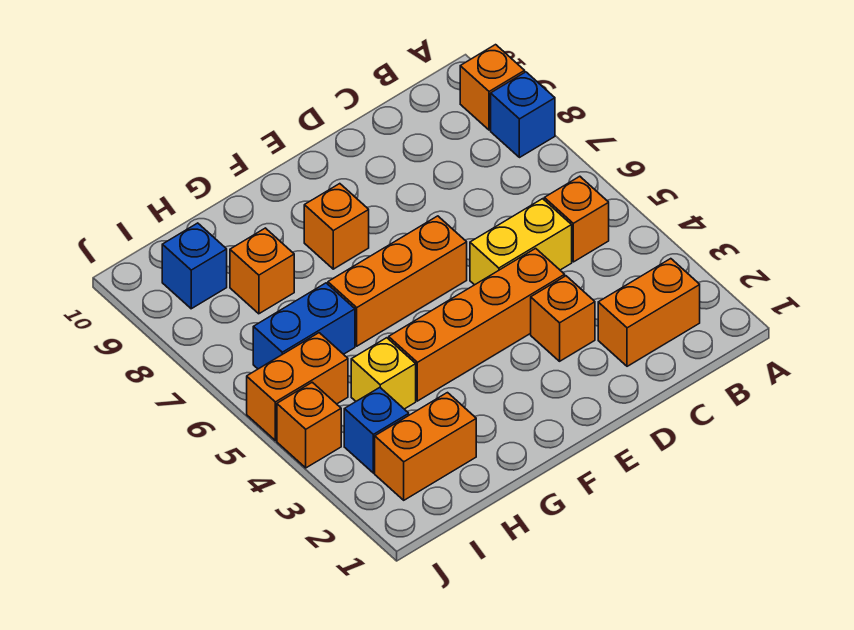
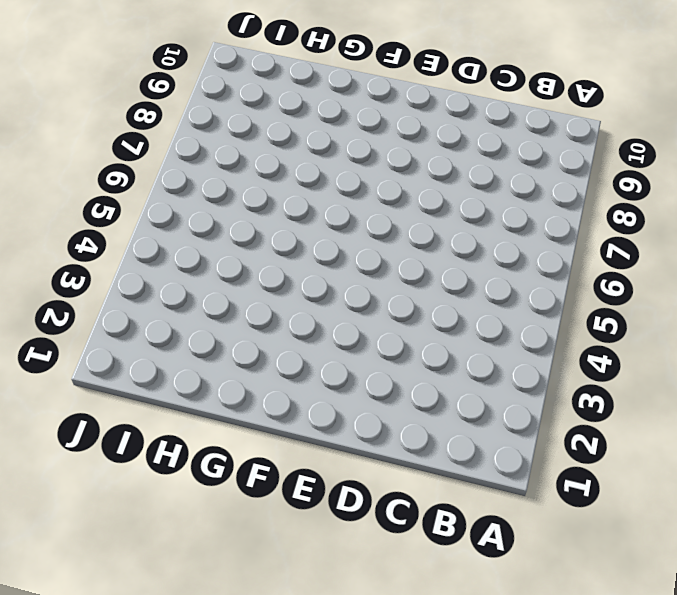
none -> blue 1x1 brick [491,72,555,158]
none -> orange 1x1 brick [460,45,525,130]
none -> orange 1x2 brick [598,259,700,366]

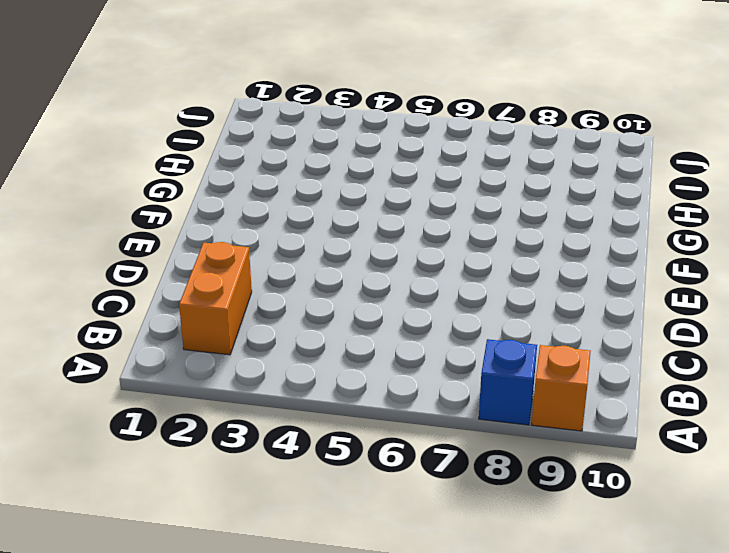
none -> orange 1x1 brick [544,176,609,262]
none -> yellow 1x2 brick [470,199,572,285]
none -> orange 1x1 brick [531,276,595,361]

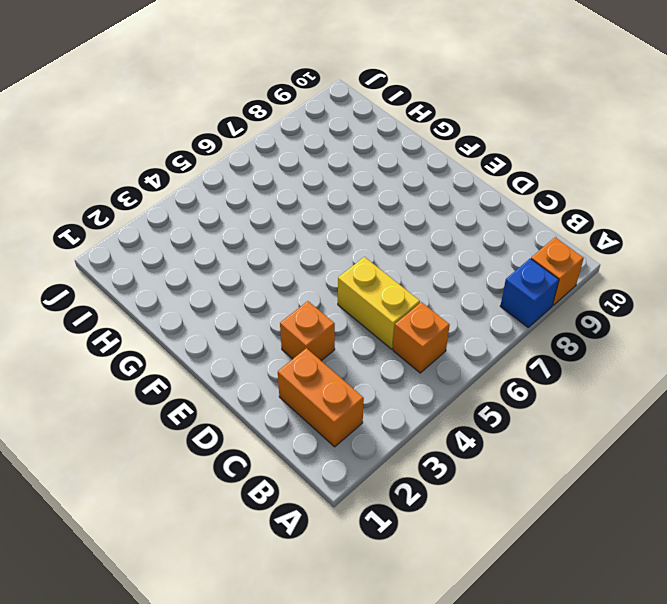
none -> orange 1x4 brick [389,248,565,401]
none -> orange 1x3 brick [328,216,467,346]
none -> orange 1x1 brick [304,184,369,269]

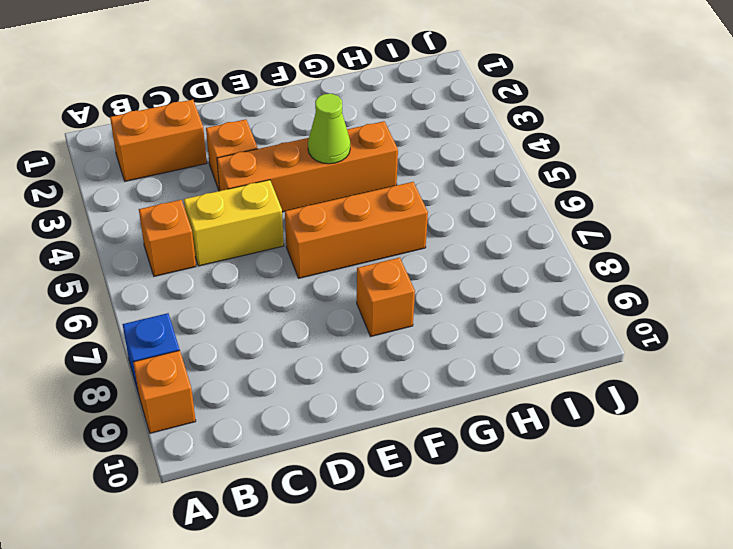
lime 1x1 cone [308,94,350,164] -> none
none -> orange 1x2 brick [375,393,476,500]
none -> yellow 1x1 brick [351,338,416,409]
none -> blue 1x2 brick [253,283,355,369]

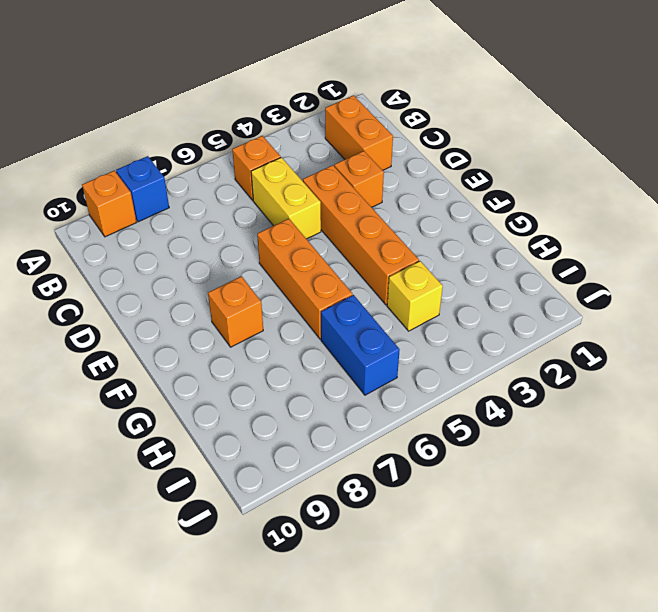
none -> orange 1x2 brick [375,393,476,500]
none -> orange 1x1 brick [230,228,294,314]
none -> blue 1x1 brick [344,388,409,473]

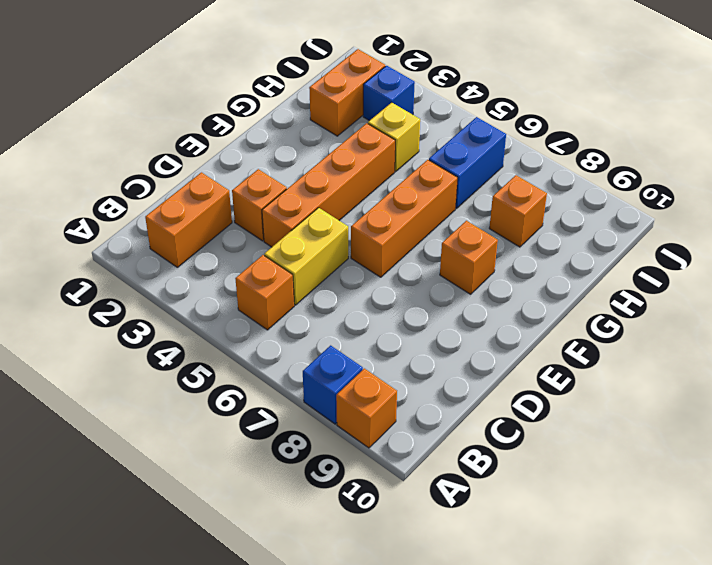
none -> orange 1x2 brick [247,333,348,441]
none -> blue 1x1 brick [162,223,227,309]
none -> orange 1x1 brick [277,382,341,468]

